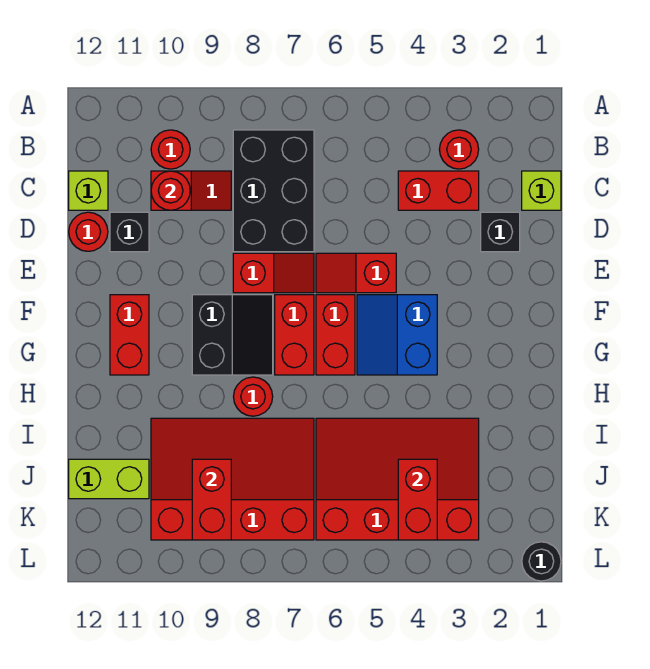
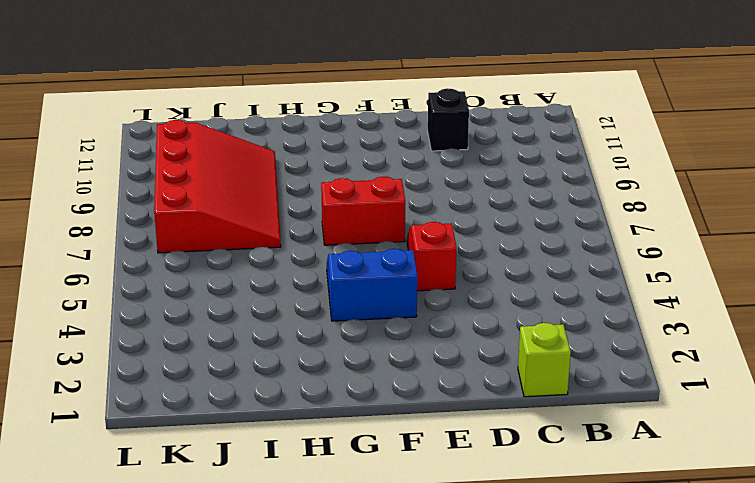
none -> red 1x1 round brick [439,130,479,169]
none -> black 2x3 brick [233,130,314,252]
none -> red 1x1 round brick [151,130,190,169]

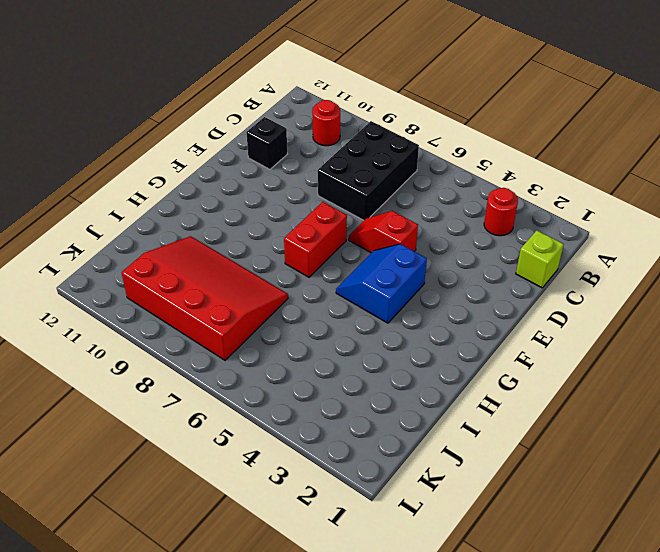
none -> red 1x2 brick [398,171,479,210]
none -> red 1x2 slope [151,171,231,210]
none -> lime 1x1 brick [69,171,108,210]

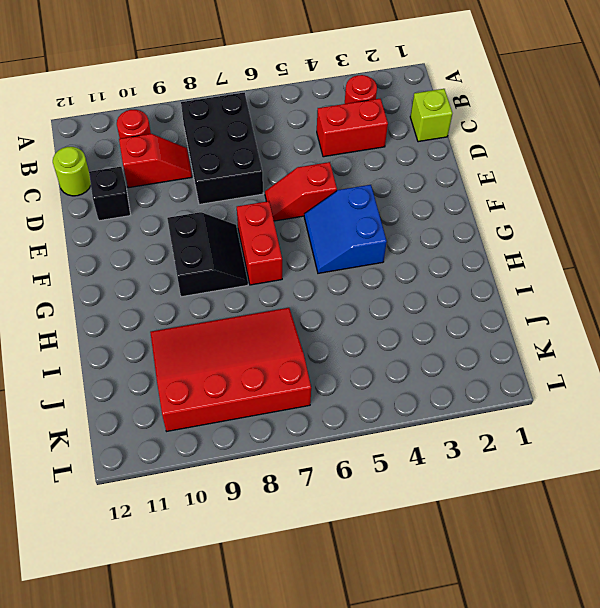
lime 1x1 round brick [53,147,91,196] -> lime 1x1 brick [69,171,108,210]
none -> black 1x1 brick [481,212,520,252]
none -> red 1x1 round brick [69,212,108,251]
none -> red 1x2 slope [233,253,314,293]

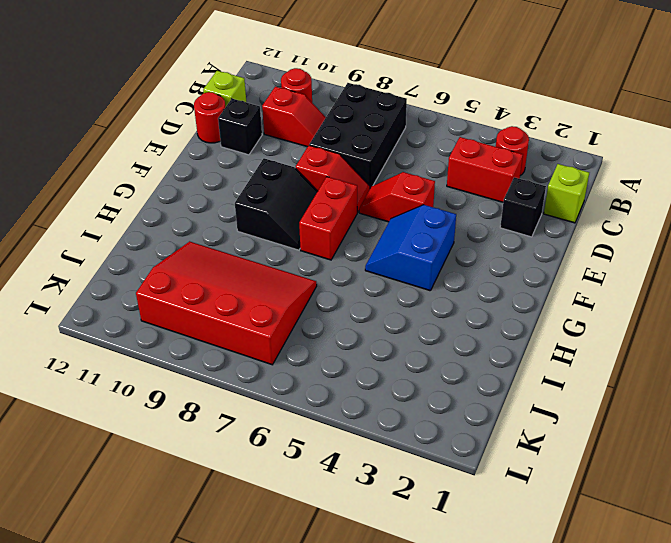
none -> red 1x2 brick [316,295,355,375]
none -> red 1x2 brick [110,295,149,375]
none -> red 1x1 round brick [233,377,273,416]

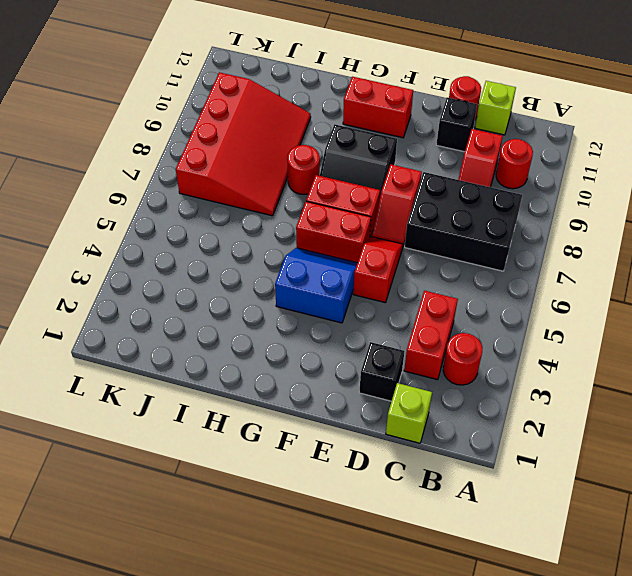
none -> red 3x4 slope [316,418,479,540]
none -> lime 1x2 brick [69,459,149,499]
none -> black 1x1 round brick [522,542,561,581]

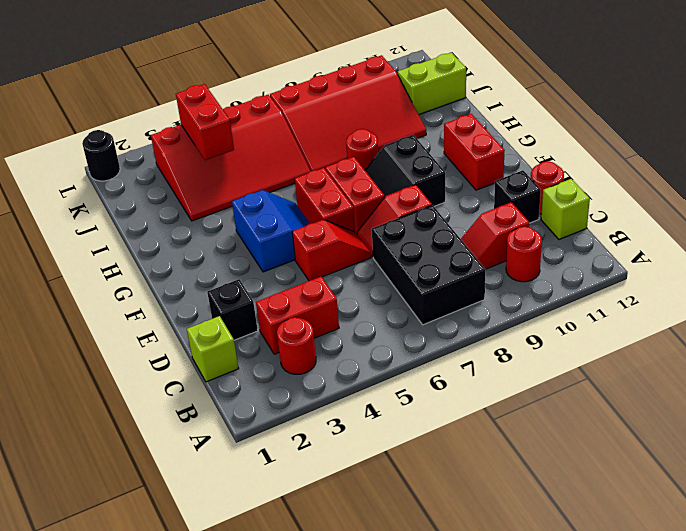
none -> red 1x1 round brick [151,171,190,210]
none -> red 1x2 brick [192,459,231,540]

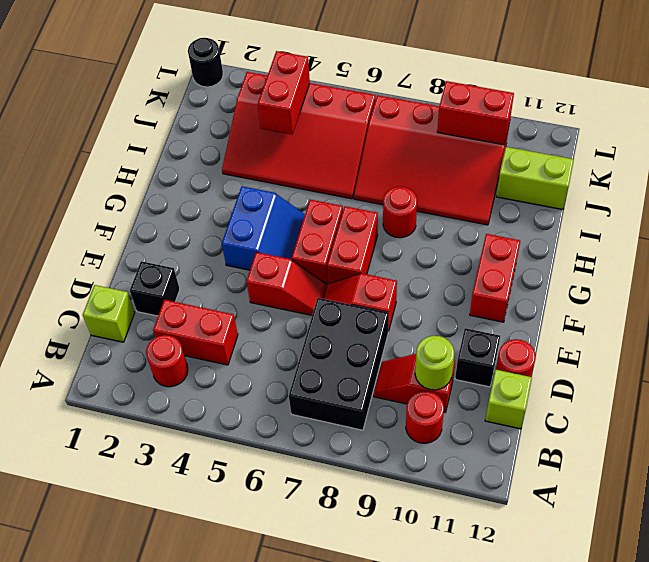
lime 1x1 round brick [415,336,454,390] -> red 1x1 round brick [151,171,190,210]
red 1x2 brick [437,81,514,145] -> red 1x2 brick turned to [192,459,231,540]
none -> black 2x2 slope [192,295,273,375]

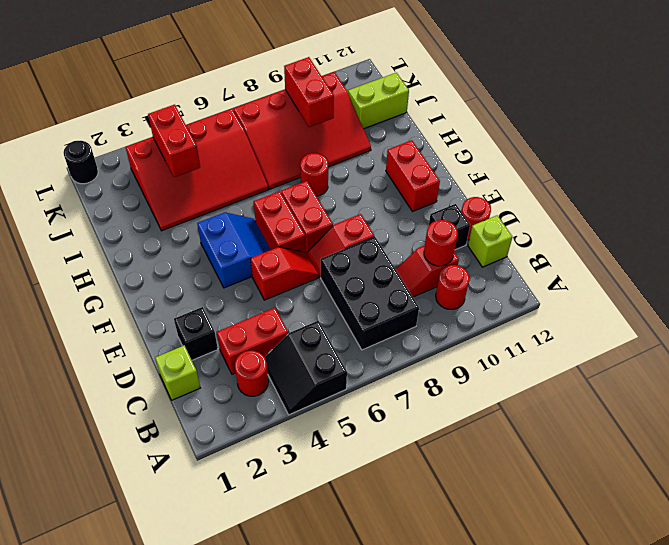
black 2x2 slope [265,321,347,415] -> black 2x2 slope moved to [192,295,273,375]

